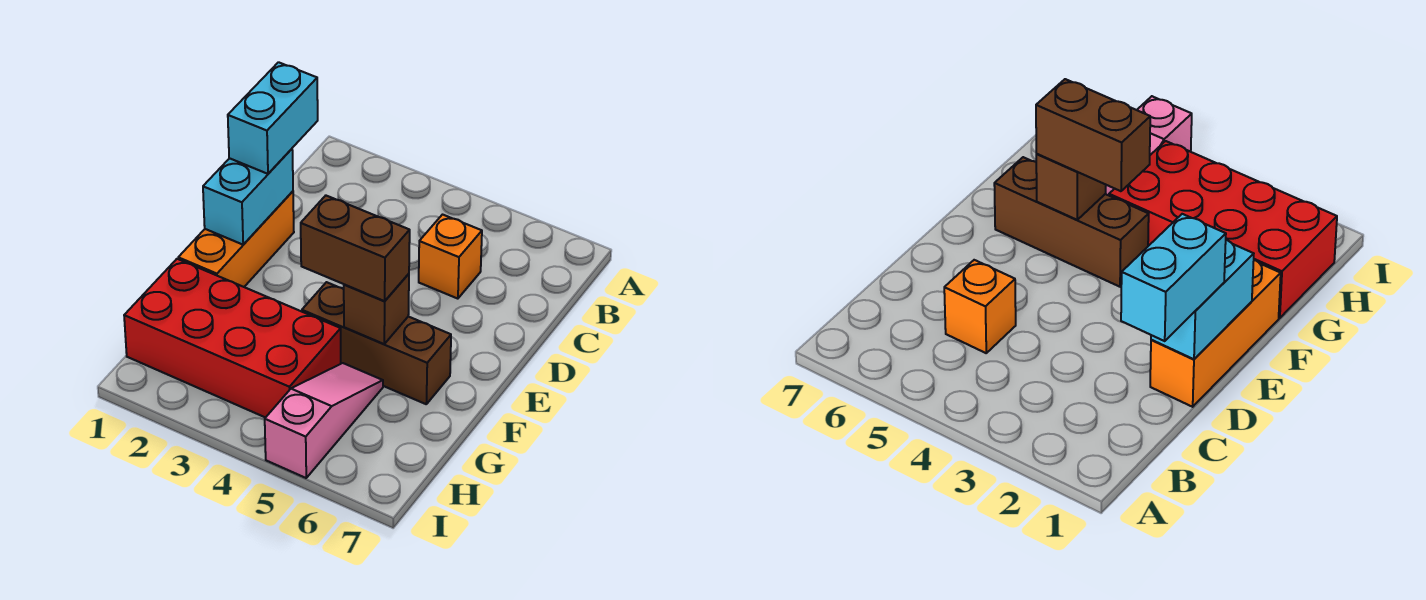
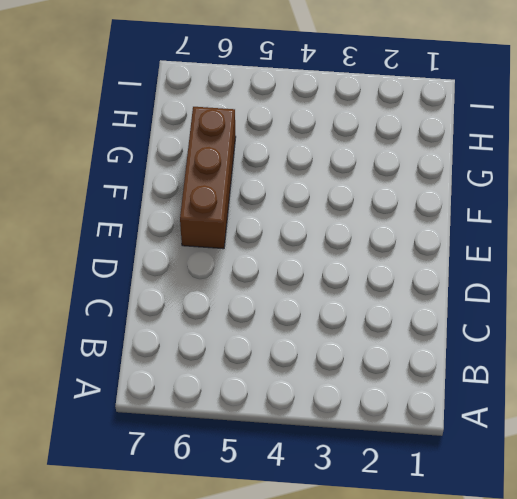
brown 1x3 brick [180,107,236,249] -> brown 1x3 brick turned to [302,282,451,404]
none -> orange 1x1 brick [419,215,482,299]
none -> orange 1x3 brick [178,191,294,287]

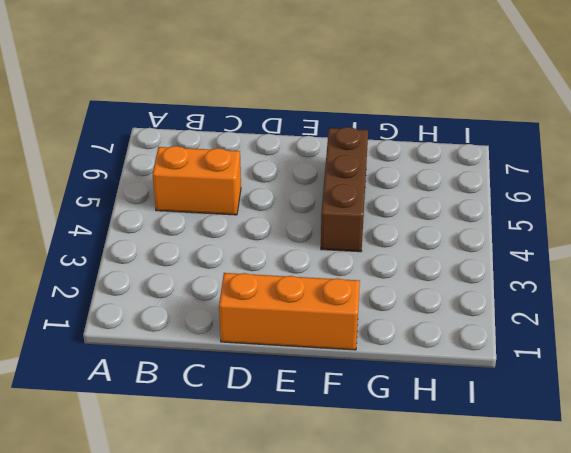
orange 1x2 brick [153,146,241,215] -> orange 1x1 brick [419,215,482,299]
none -> red 2x4 brick [124,259,341,418]
none -> pink 1x3 slope [265,363,383,478]

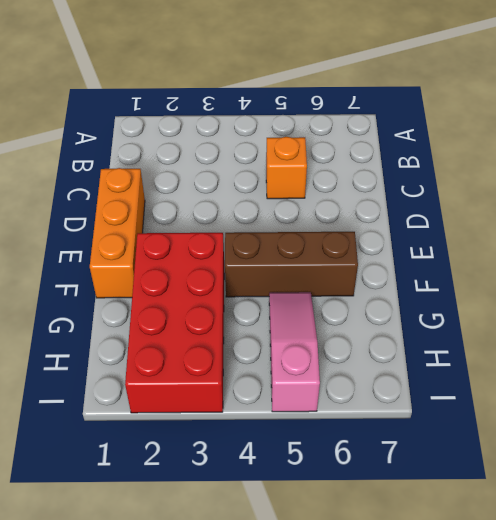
red 2x4 brick [125,233,224,413] -> red 2x4 brick turned to [124,259,341,418]
none -> cyan 1x2 brick [203,149,293,245]
none -> brown 1x1 brick [344,274,409,344]

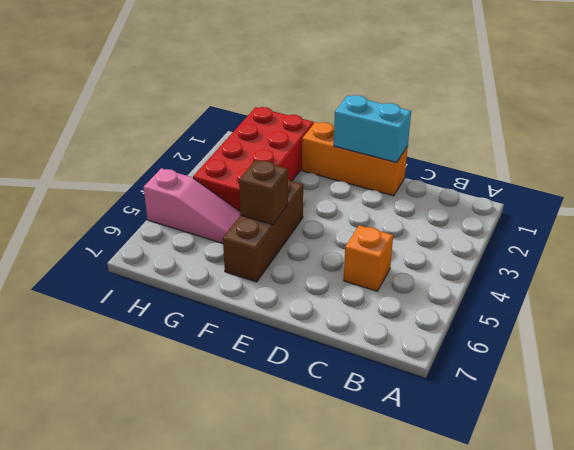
none -> cyan 1x2 brick [228,62,318,174]
none -> brown 1x2 brick [301,196,410,301]

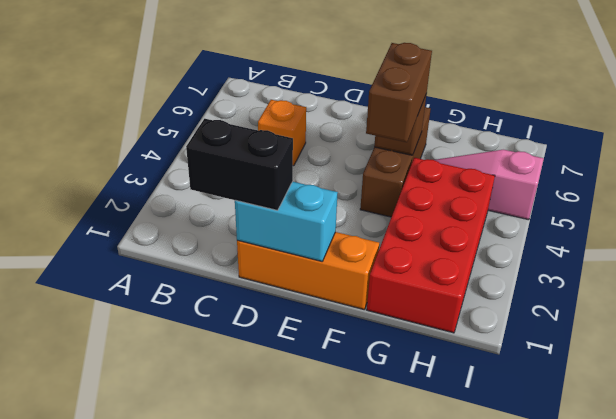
black 1x2 brick [186,119,293,210] -> cyan 1x2 brick [228,62,318,174]

